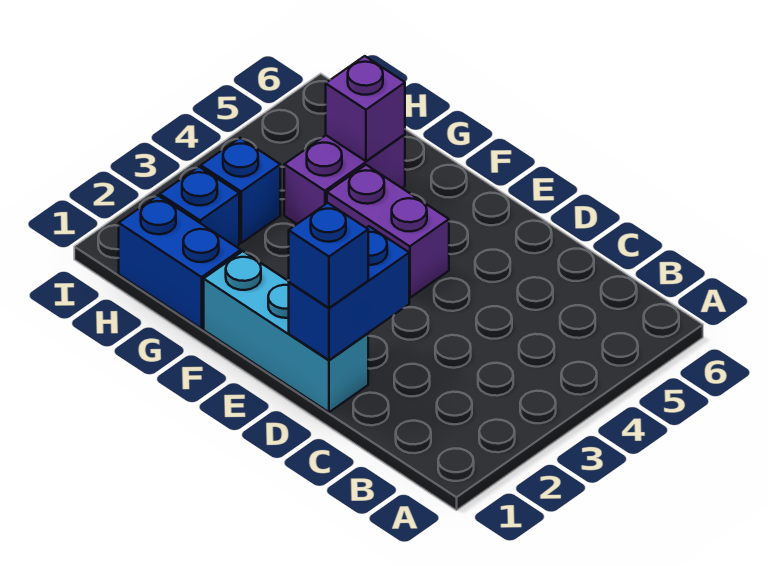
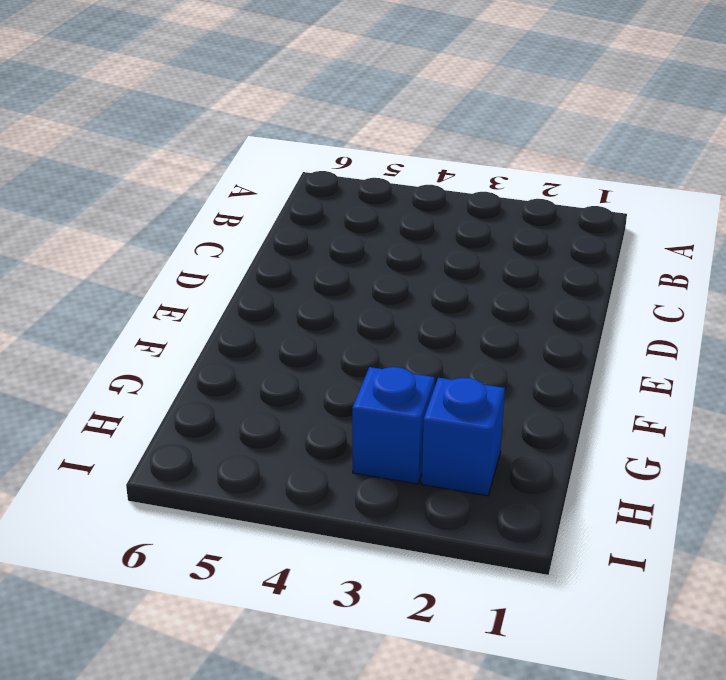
none -> cyan 1x3 brick [204,251,368,412]
none -> purple 1x2 brick [327,165,449,298]

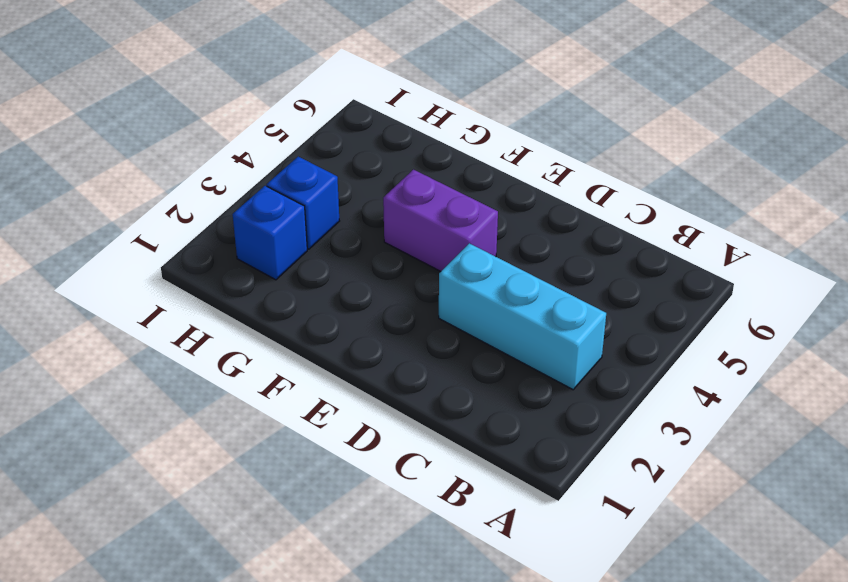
cyan 1x3 brick [439,243,606,390] -> cyan 1x3 brick moved to [204,251,368,412]
none -> blue 1x2 brick [119,196,241,329]
none -> purple 1x2 brick [284,134,405,224]

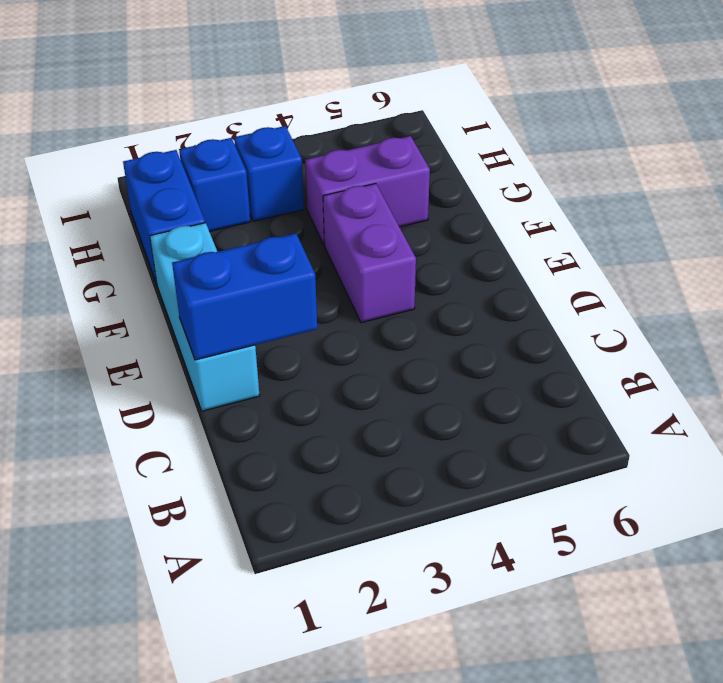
none -> purple 1x1 brick [326,56,405,161]
none -> blue 1x1 brick [289,203,368,308]

